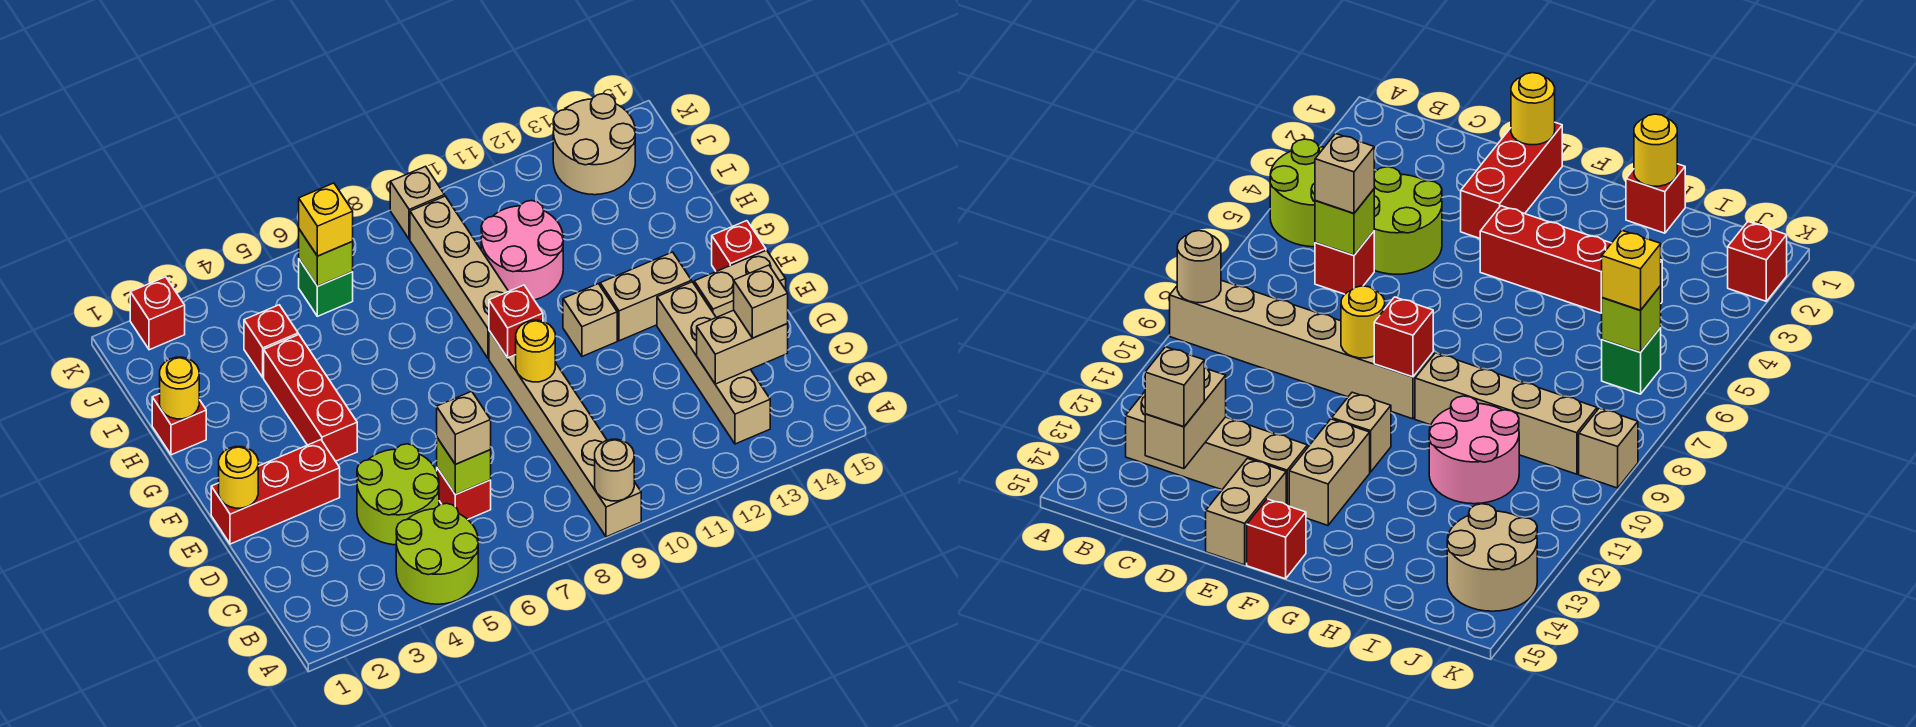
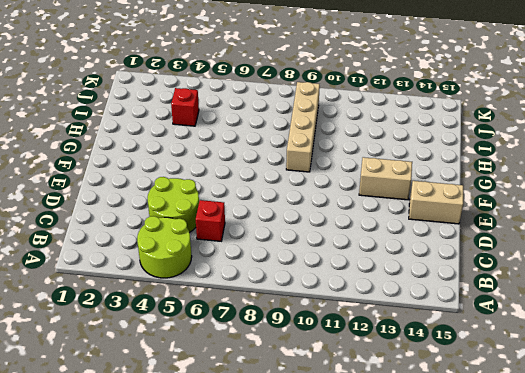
none -> tan 1x6 brick [489,331,641,537]
none -> tan 1x4 brick [657,282,770,444]
none -> red 1x3 brick [211,440,340,544]
none -> red 1x3 brick [264,335,357,461]

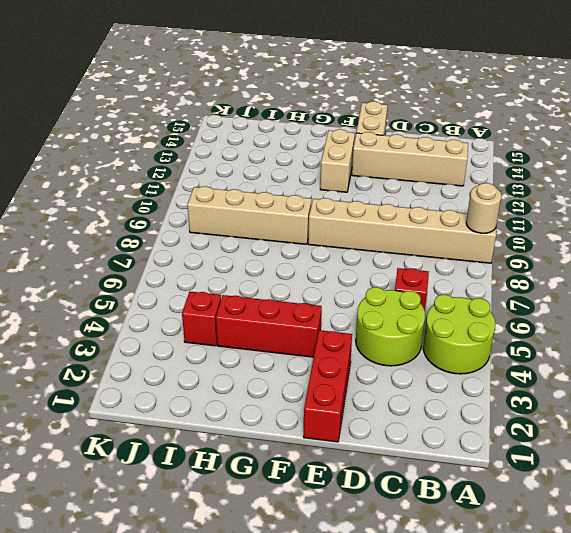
none -> tan 1x1 brick [563,284,617,356]
none -> red 1x1 brick [712,221,766,272]
none -> red 1x1 brick [152,394,206,455]
none -> pink 2x2 round brick [481,201,563,300]

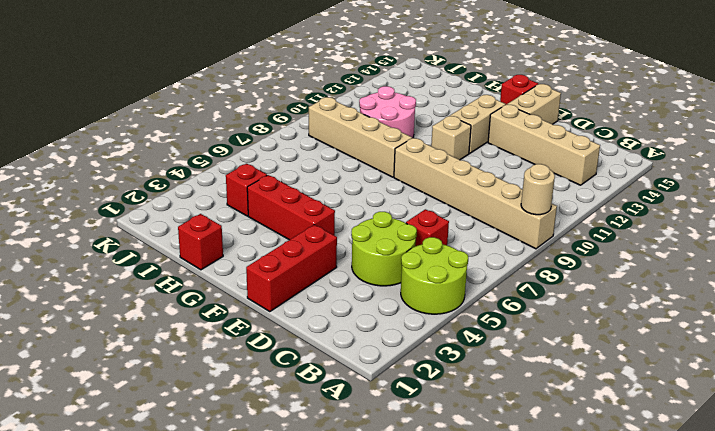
none -> green 1x1 brick [299,259,353,316]
none -> tan 2x2 round brick [553,94,635,195]
none -> red 1x1 brick [130,277,185,350]
none -> tan 1x1 brick [390,166,445,239]

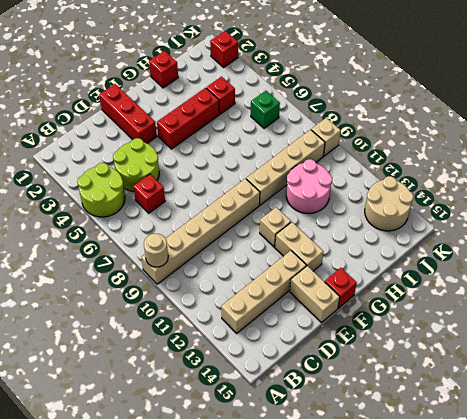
none -> lime 1x1 brick [437,438,491,495]
none -> tan 1x2 brick [697,310,788,384]
none -> yellow 1x1 round brick [219,447,258,508]
none -> yellow 1x1 round brick [516,320,555,382]

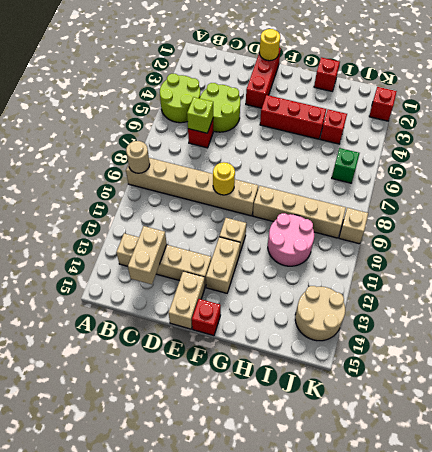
none -> red 1x1 brick [489,285,543,358]
none -> yellow 1x1 round brick [160,357,199,419]
none -> lime 1x1 brick [299,229,353,286]
none -> tan 1x1 brick [437,391,491,464]

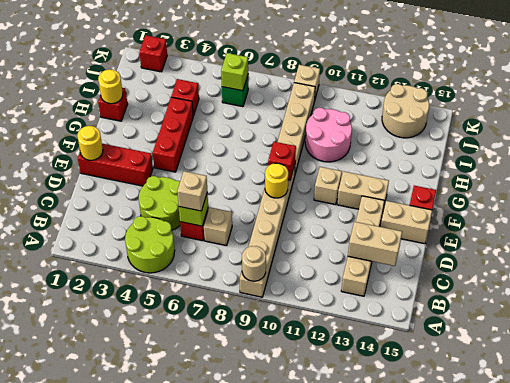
tan 1x1 brick [204,207,232,246] -> tan 1x1 brick moved to [734,265,788,338]
none -> yellow 1x1 brick [299,183,353,256]

